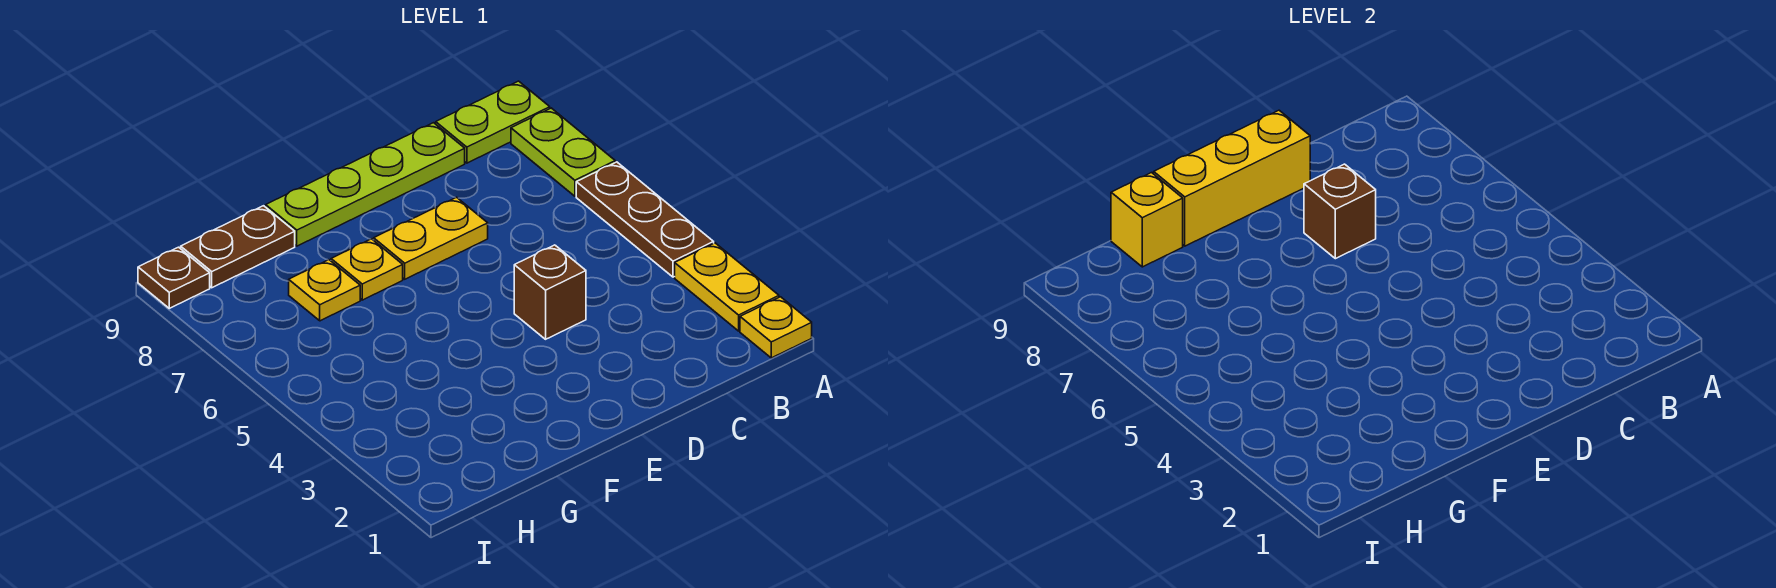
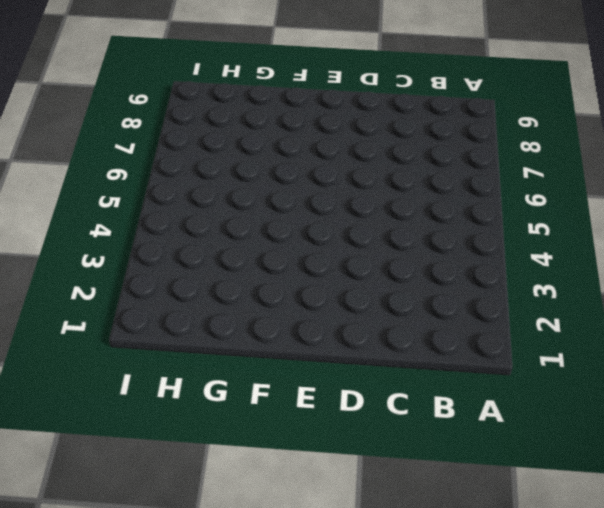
none -> yellow 1x1 plate [740,297,812,358]
none -> yellow 1x2 plate [675,243,779,331]
none -> brown 1x3 plate [576,162,714,277]

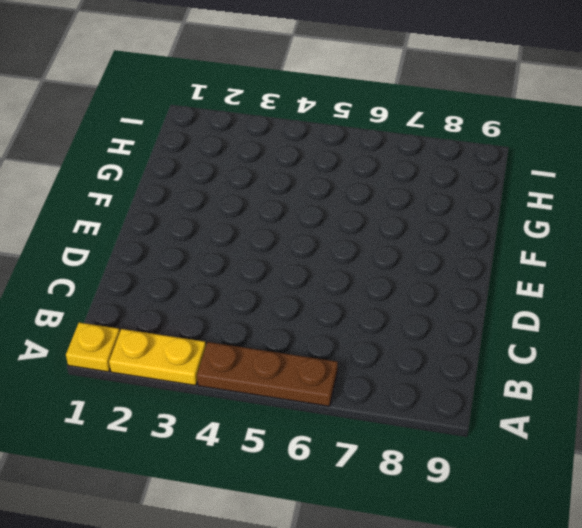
none -> lime 1x2 plate [511,108,615,196]
none -> lime 1x2 plate [436,81,550,163]
none -> lime 1x4 plate [266,123,465,246]

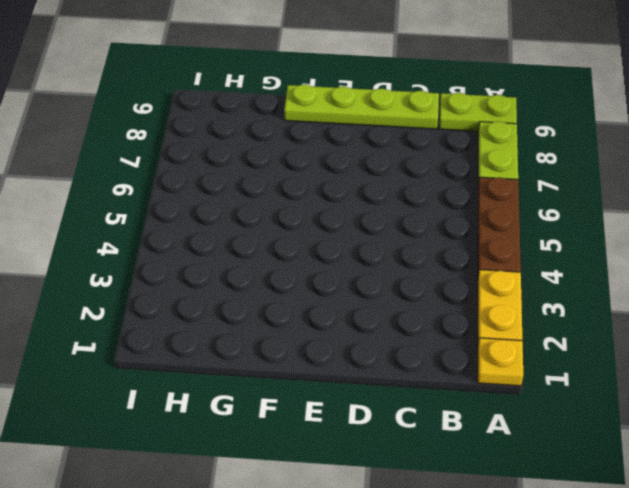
none -> brown 1x1 brick [514,245,586,339]
none -> yellow 1x2 plate [374,197,488,279]
none -> yellow 1x1 plate [331,239,403,300]

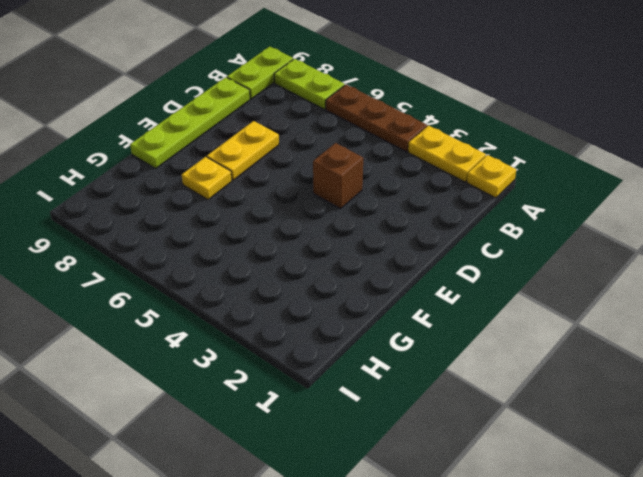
none -> yellow 1x1 plate [289,260,360,321]
none -> brown 1x2 plate [181,206,295,288]
none -> brown 1x1 plate [138,247,210,308]

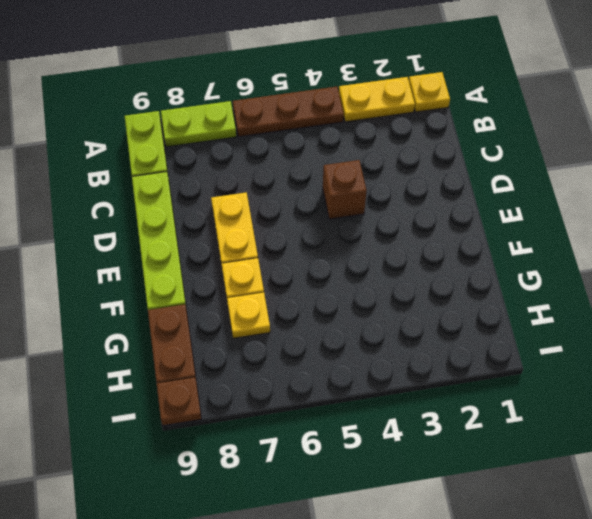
none -> brown 1x1 brick [1304,164,1376,259]
none -> yellow 1x3 brick [1154,110,1310,246]
none -> yellow 1x1 brick [1111,173,1183,267]

